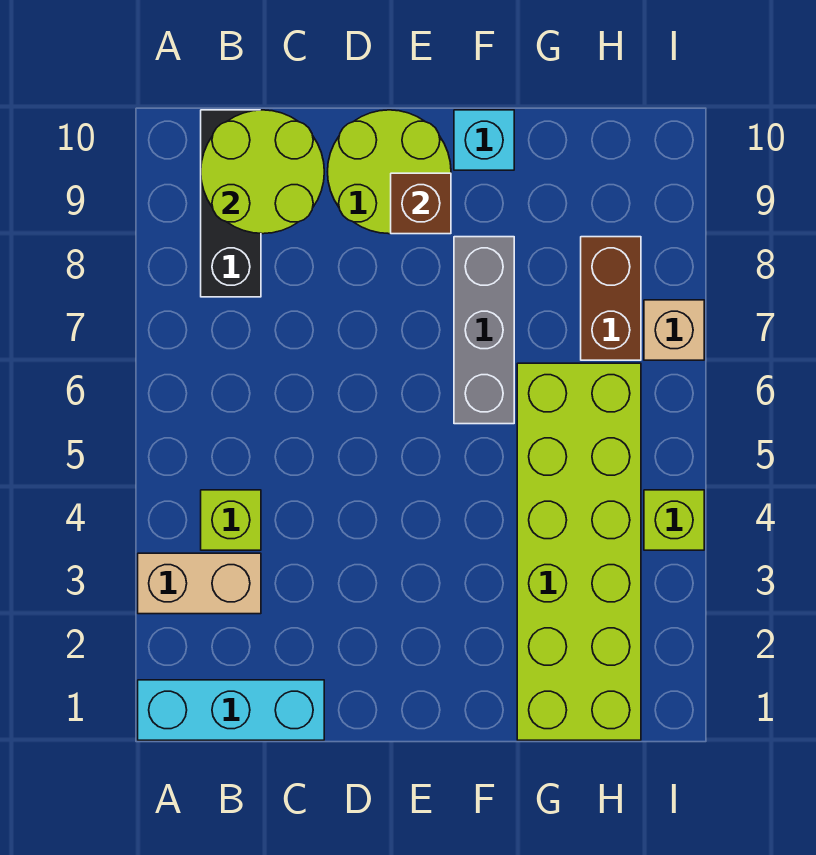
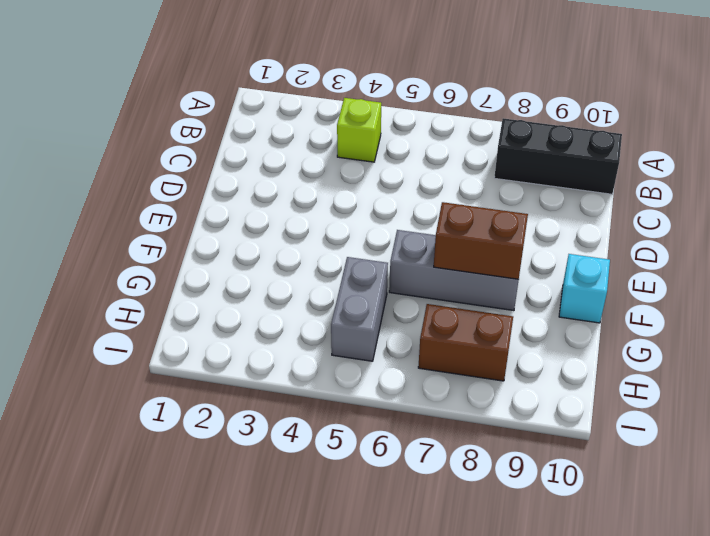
brown 1x2 brick [434,202,528,279] -> none
grey 1x2 brick [331,257,388,361] -> lime 2x6 brick [517,363,641,740]
none -> cyan 1x3 brick [138,680,324,740]
none -> tan 1x2 brick [138,553,261,614]
none -> lime 2x2 round brick [328,110,451,234]

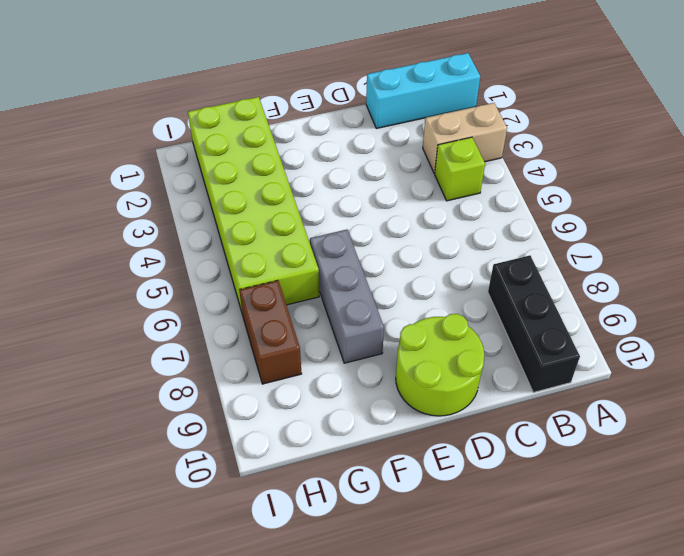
none -> cyan 1x1 brick [454,110,514,170]
none -> lime 1x1 brick [644,490,704,550]
none -> tan 1x1 brick [644,300,704,360]

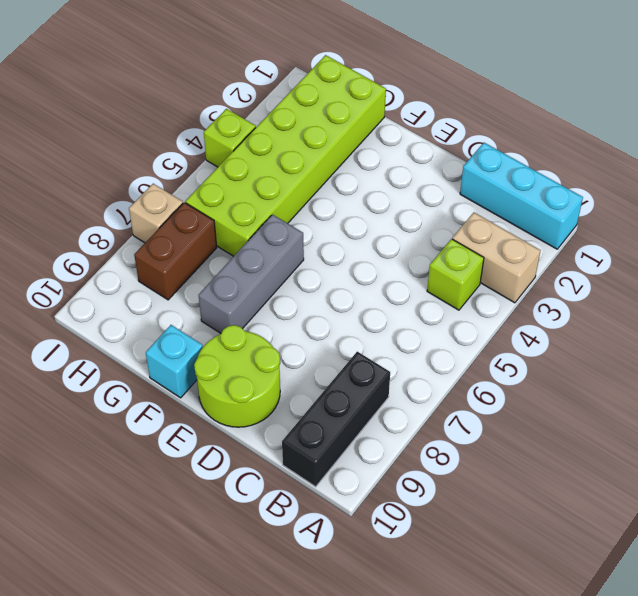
none -> lime 2x2 round brick [201,110,324,234]
none -> brown 1x1 brick [391,173,451,234]

